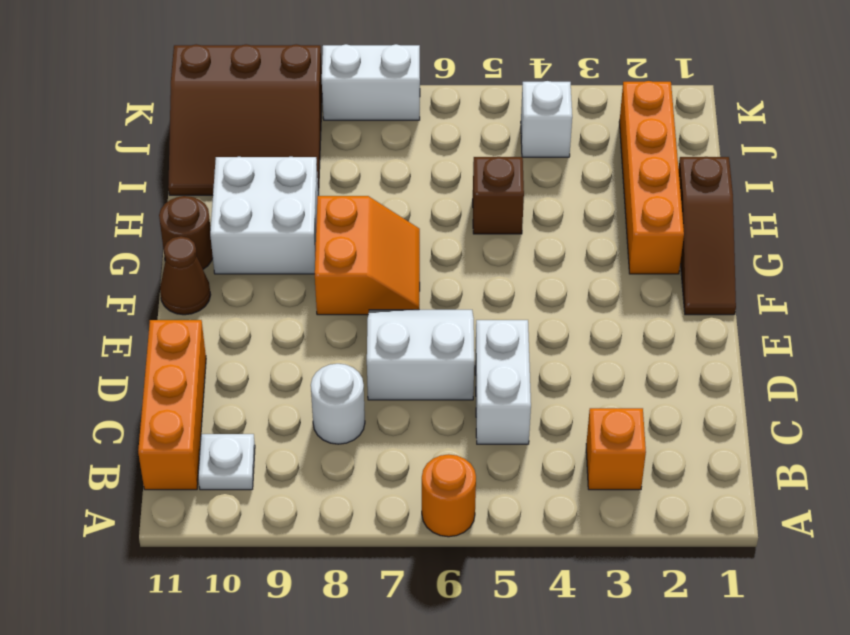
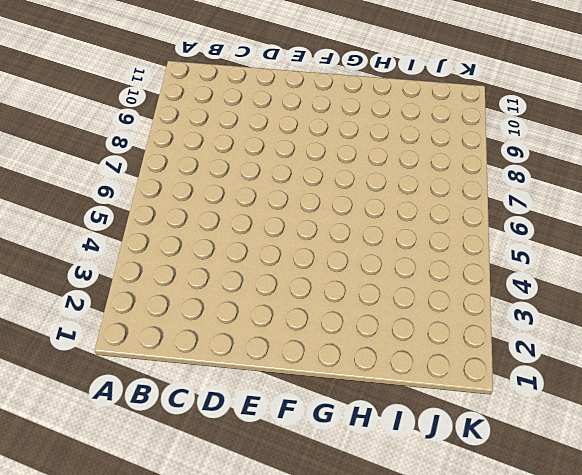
none -> orange 1x1 round brick [422,454,476,537]
none -> orange 1x1 brick [586,408,646,490]
none -> white 1x1 plate [198,434,255,490]

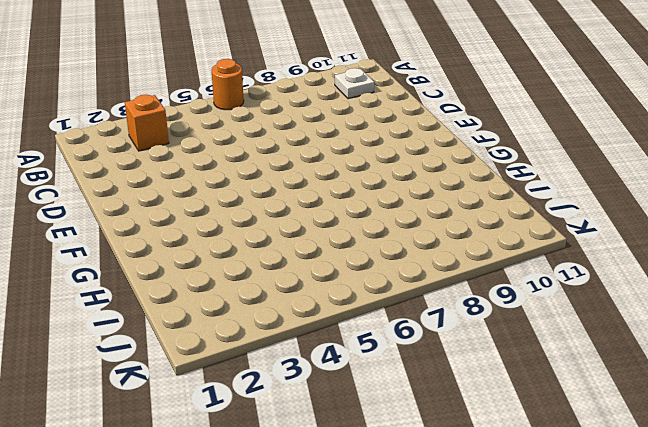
none -> orange 1x3 brick [138,320,206,490]
none -> white 1x2 brick [475,320,531,444]
none -> white 1x1 round brick [311,364,365,444]

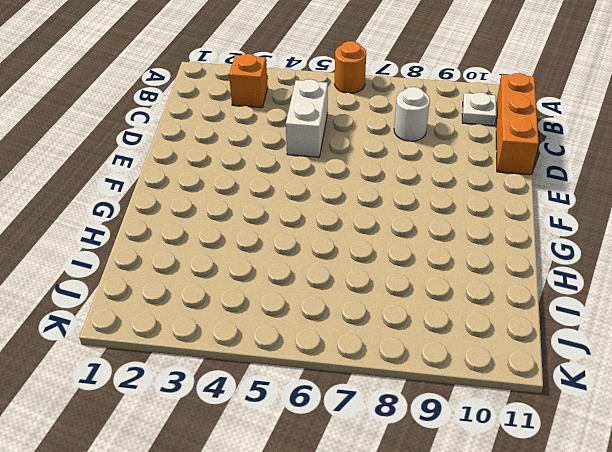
none -> white 2x2 slope [367,310,474,400]
none -> brown 1x3 slope [678,157,736,315]
none -> orange 2x2 slope [315,196,420,315]

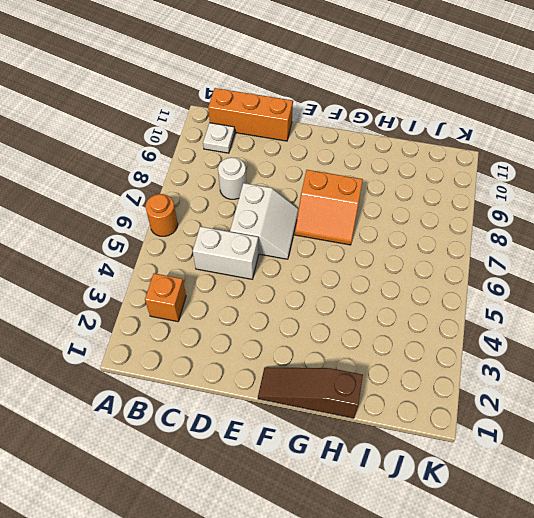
none -> brown 1x1 cone [160,236,211,315]
none -> orange 1x4 brick [619,81,684,274]
none -> white 2x2 brick [210,157,318,274]

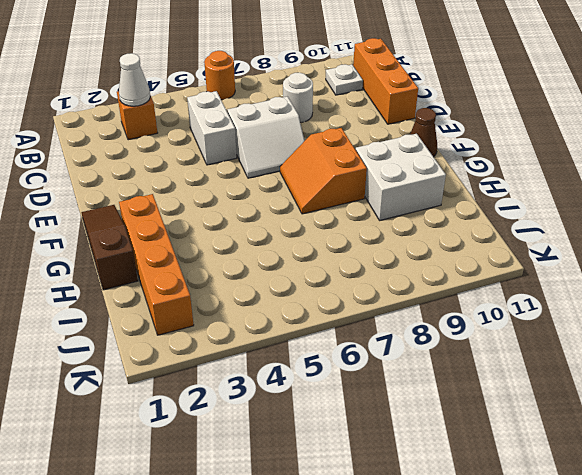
white 1x1 cone [119,53,150,106] -> none
none -> brown 1x1 round brick [159,196,213,269]
none -> brown 1x1 brick [473,157,524,234]
none -> brown 3x3 slope [168,44,322,195]

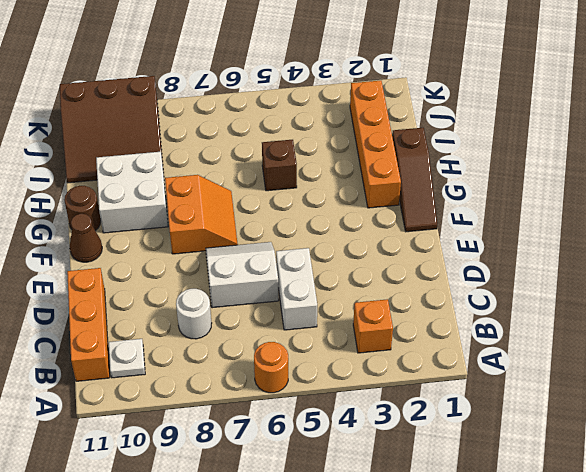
none -> white 1x1 brick [521,81,572,157]
none -> white 1x2 brick [322,44,420,120]

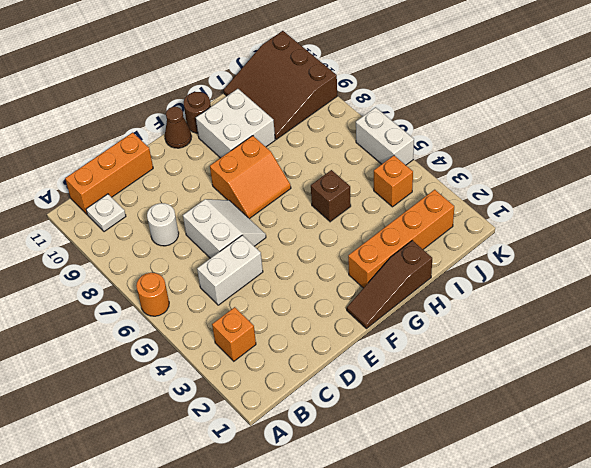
orange 1x1 brick [374,156,413,207] -> white 1x1 brick [521,81,572,157]
white 1x2 brick [356,107,414,165] -> white 1x2 brick moved to [322,44,420,120]

